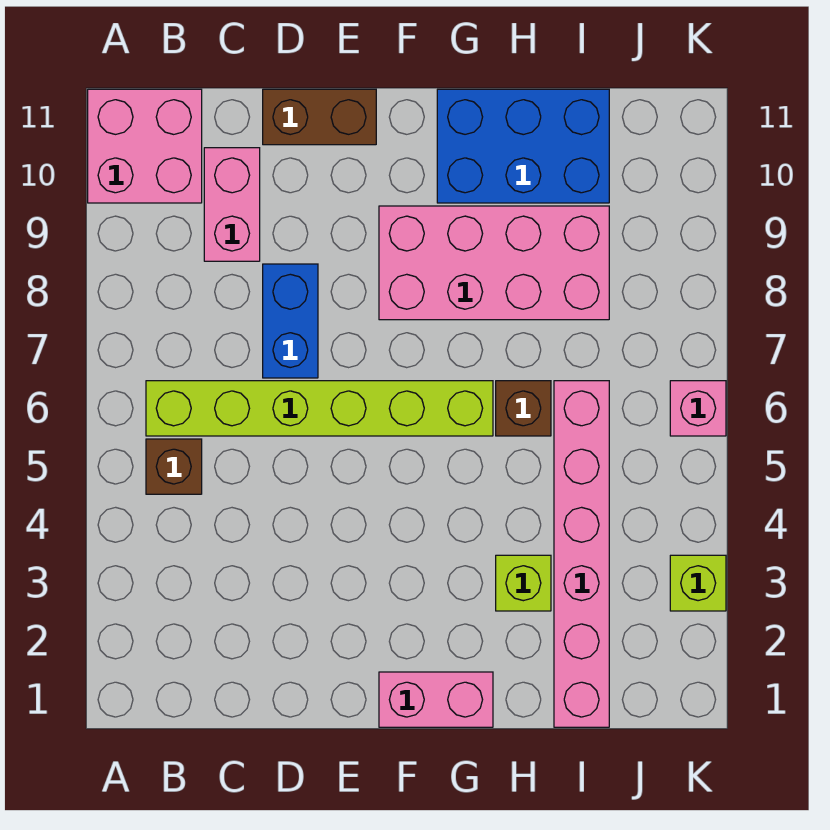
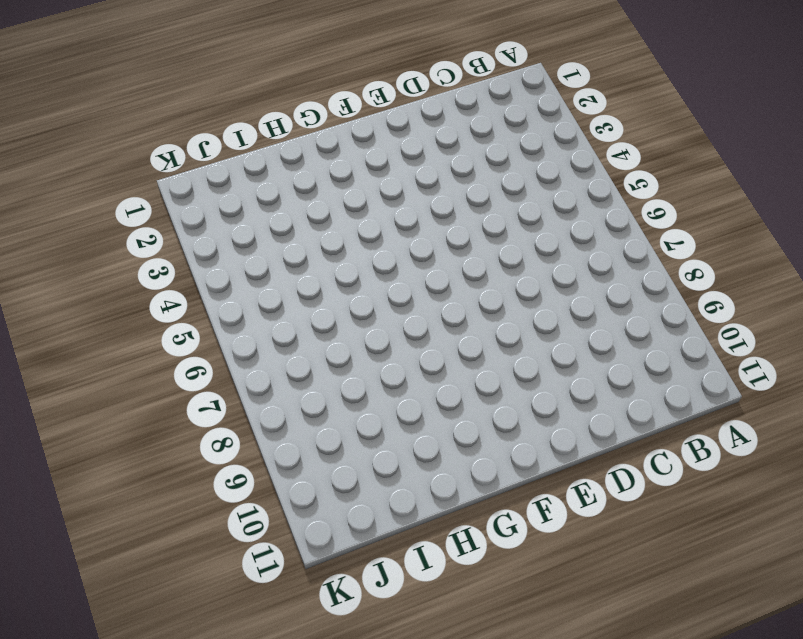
none -> pink 2x2 brick [88,89,202,203]
none -> brown 1x1 brick [146,439,202,494]
none -> lime 1x6 brick [146,381,493,436]

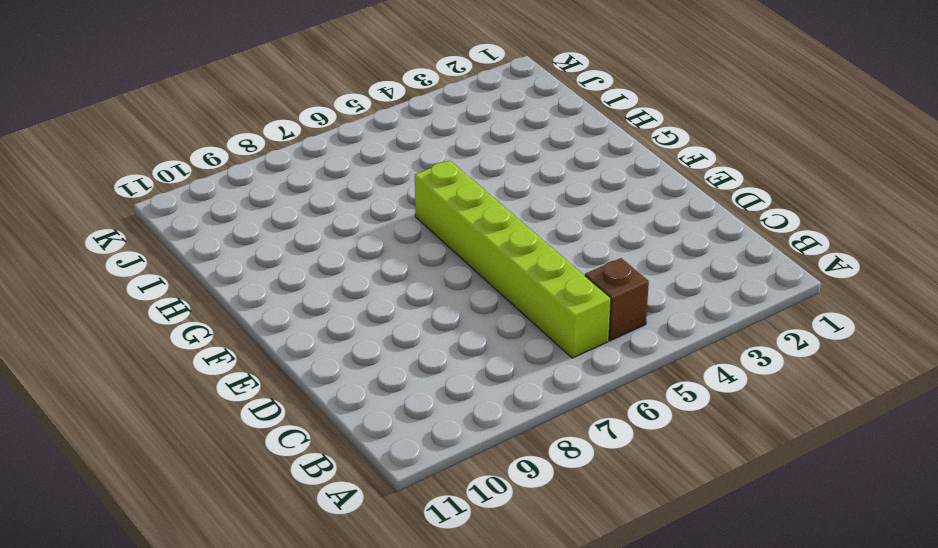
none -> pink 2x2 brick [88,89,202,203]
none -> pink 1x2 brick [204,148,260,261]
none -> blue 1x2 brick [263,264,318,378]

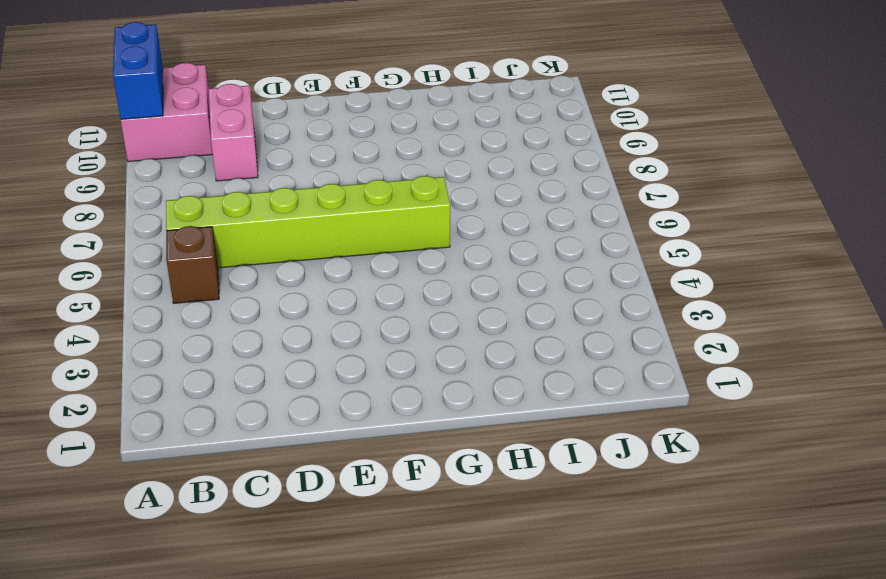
blue 1x2 brick [113,22,163,119] -> blue 1x2 brick moved to [263,264,318,378]
none -> brown 1x2 brick [263,89,376,145]
none -> pink 1x2 brick [379,672,493,727]
none -> pink 2x4 brick [379,206,609,320]

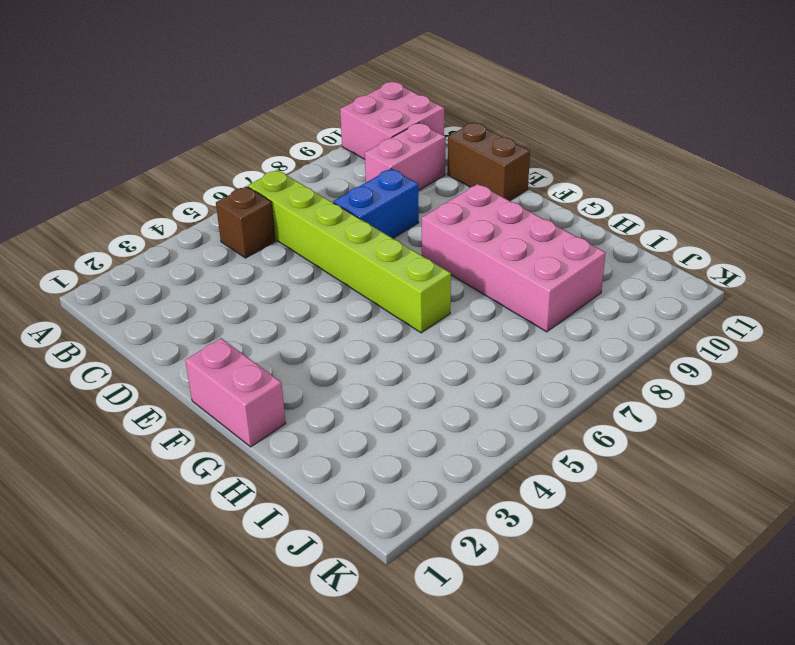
none -> blue 2x3 brick [437,89,609,203]
none -> lime 1x1 brick [496,555,551,611]
none -> brown 1x1 brick [496,381,551,436]

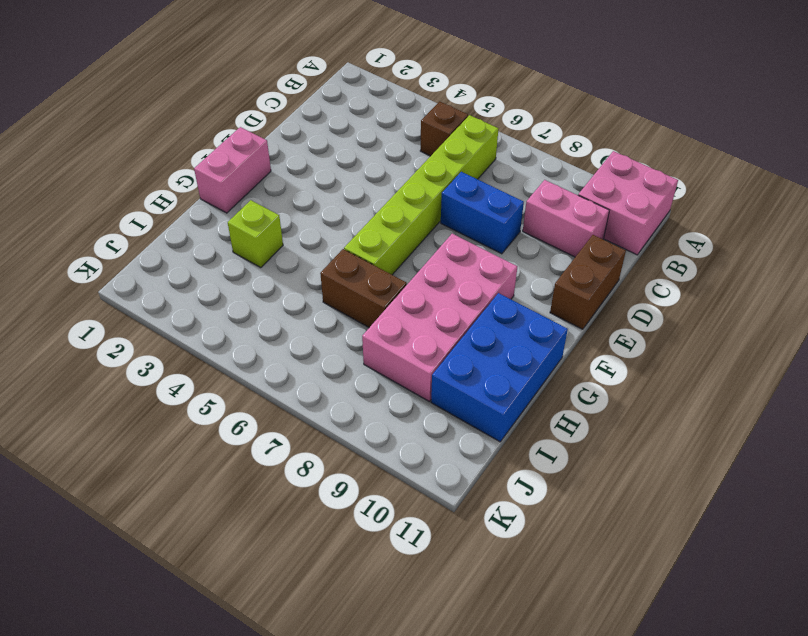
brown 1x2 brick [320,249,407,327] -> brown 1x1 brick [496,381,551,436]
none -> pink 1x6 brick [554,381,609,727]
none -> lime 1x1 brick [670,555,726,611]
none -> pink 1x1 brick [670,381,726,436]

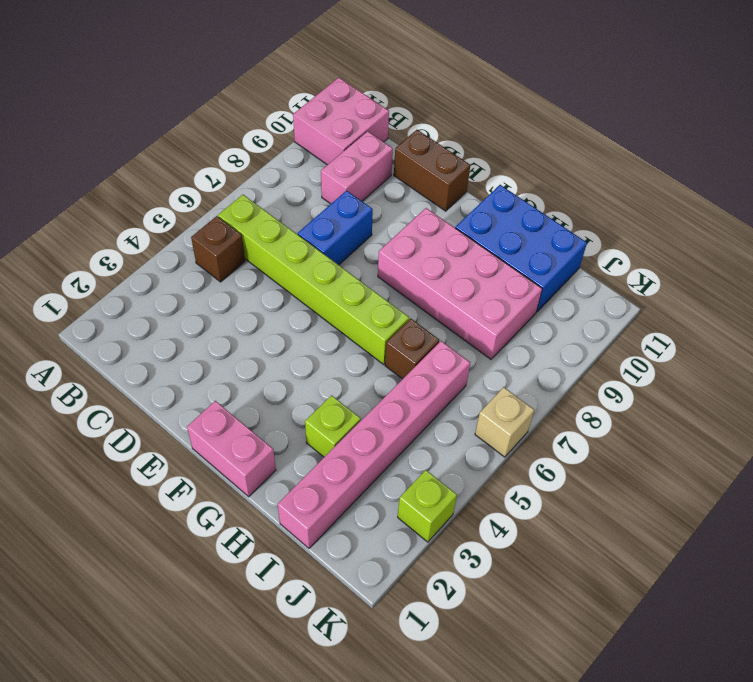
tan 1x1 brick [475,387,534,457] -> pink 1x1 brick [670,381,726,436]

